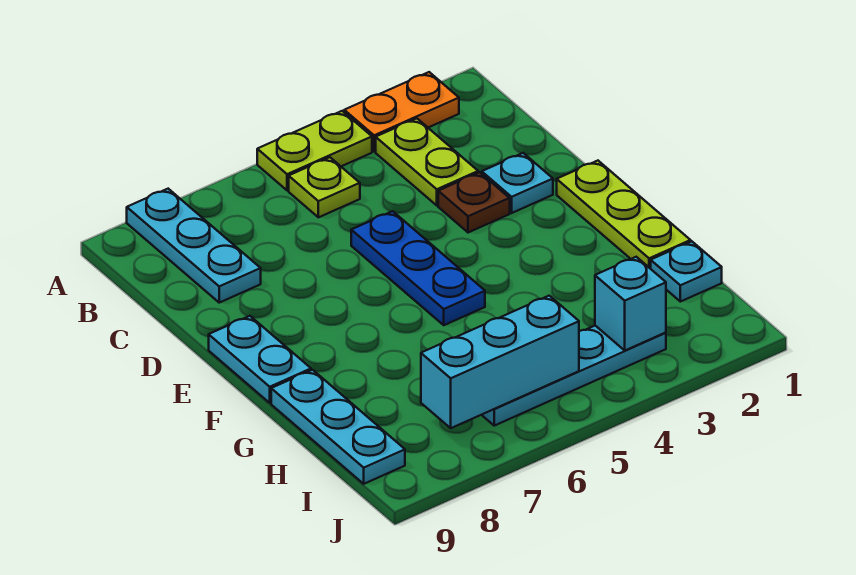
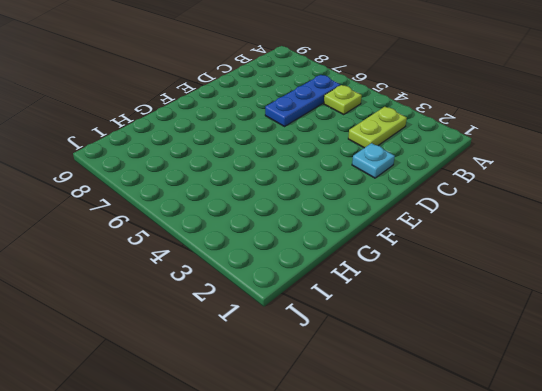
blue 1x3 plate [265,75,340,126] -> blue 1x3 plate moved to [351,211,485,325]
none -> orange 1x2 plate [344,72,459,152]
none -> lime 1x2 plate [257,111,372,190]
none -> cyan 1x3 plate [127,189,261,303]

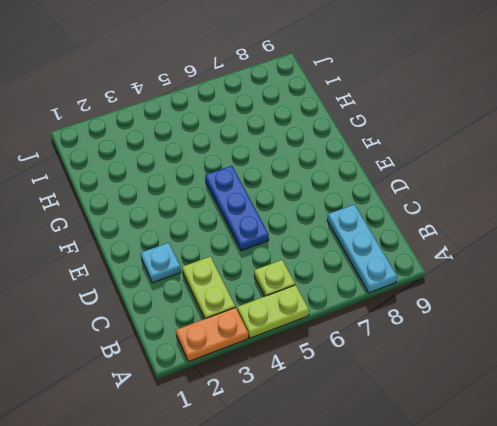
none -> brown 1x1 plate [438,172,510,233]
none -> lime 1x3 plate [557,161,691,269]
none -> cyan 1x2 plate [209,316,311,403]

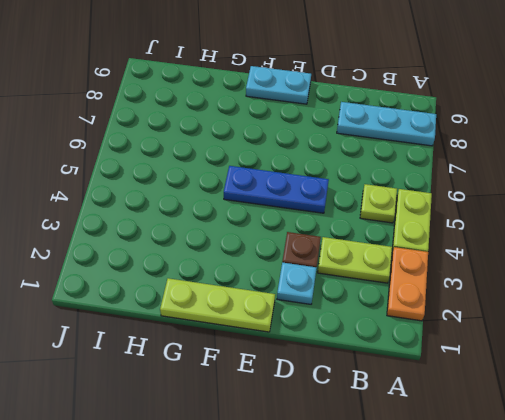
none -> cyan 1x3 plate [271,370,405,484]
none -> cyan 1x1 plate [651,242,722,302]
none -> cyan 1x4 plate [482,326,666,426]

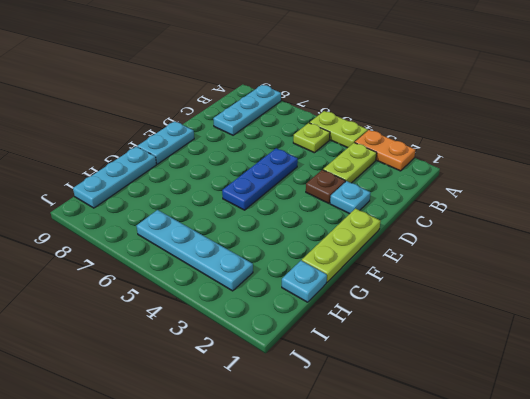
none -> cyan 1x1 brick [595,257,666,350]
none -> cyan 1x3 brick [421,296,579,428]

